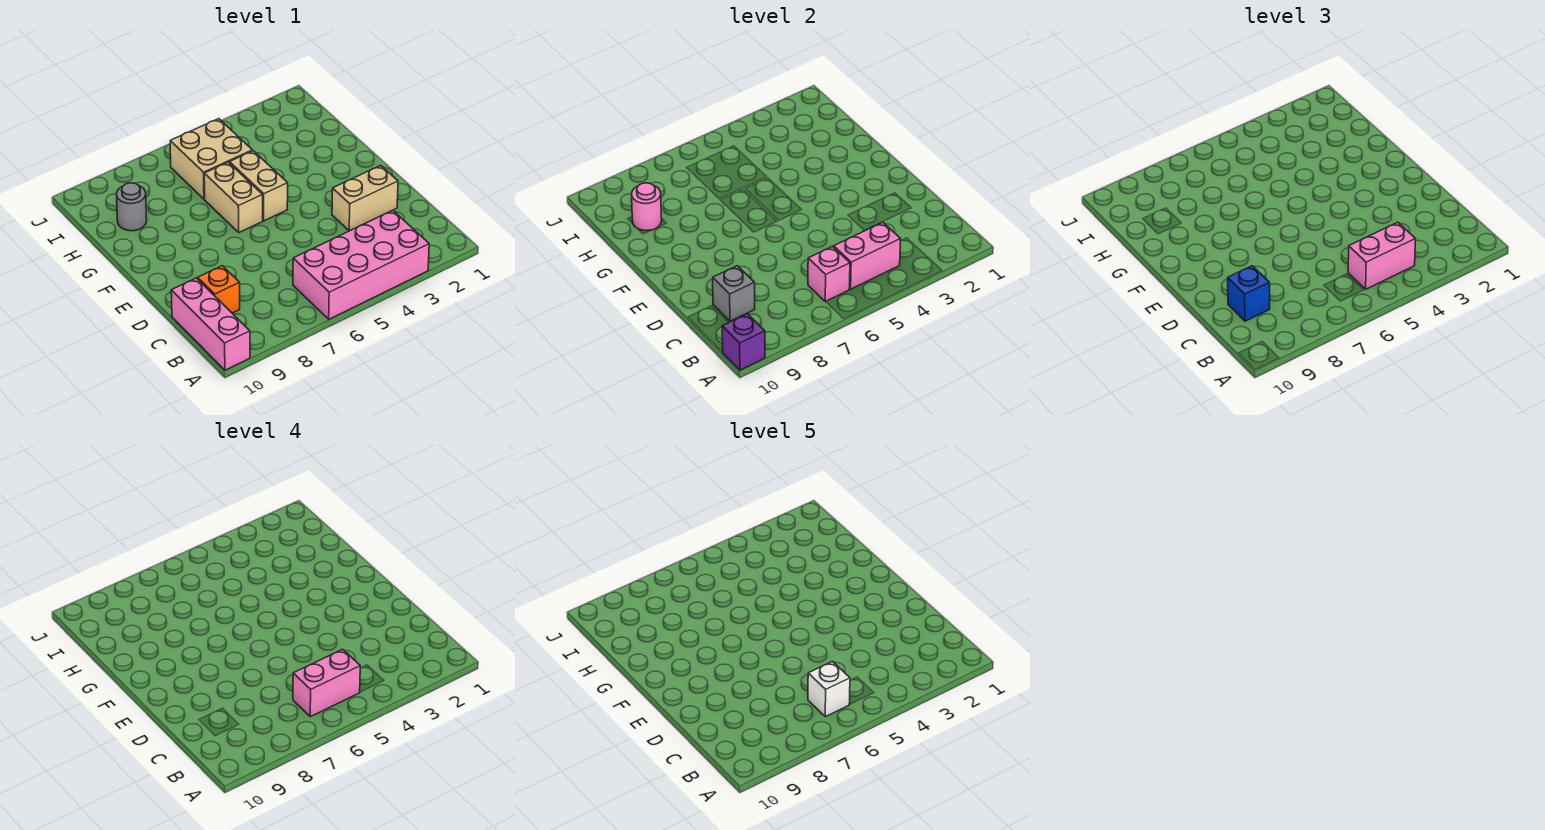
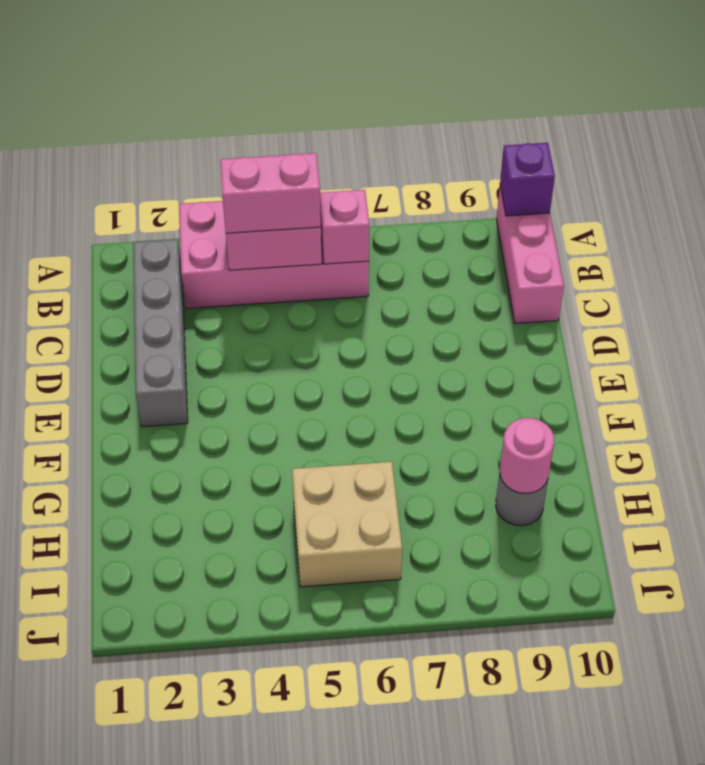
grey 1x4 brick [133,239,188,427] -> tan 1x2 brick [332,165,398,231]
none -> orange 1x1 brick [198,266,240,313]
none -> tan 1x2 brick [230,151,288,221]
none -> tan 1x2 brick [204,162,263,232]

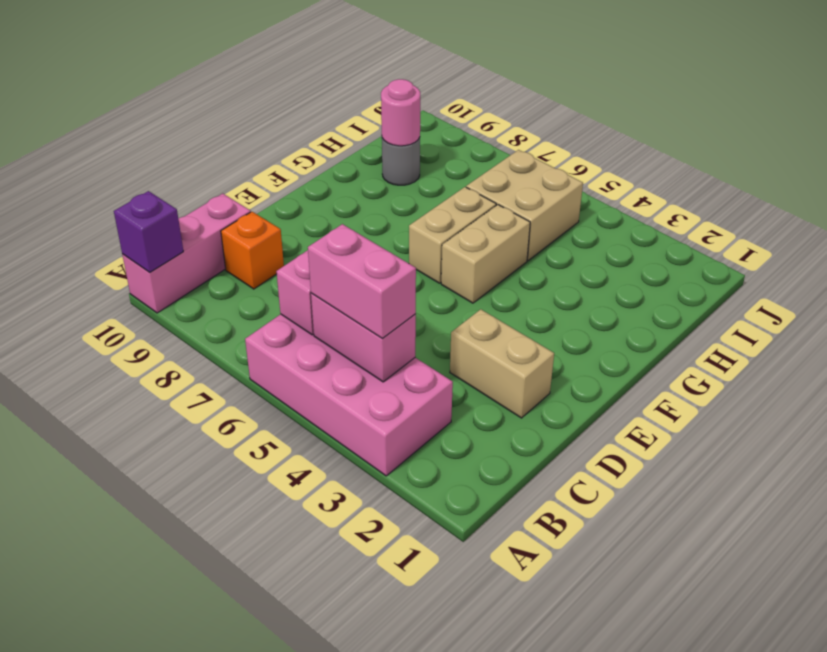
none -> grey 1x1 brick [713,266,755,321]
none -> blue 1x1 brick [1228,266,1270,321]
none -> pink 1x2 brick [293,649,360,717]

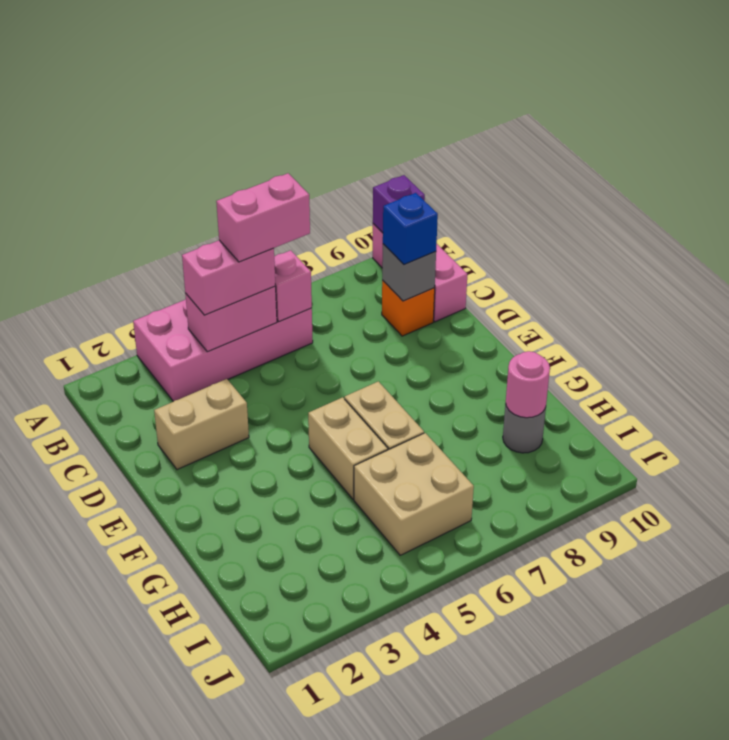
none -> white 1x1 brick [808,661,850,717]

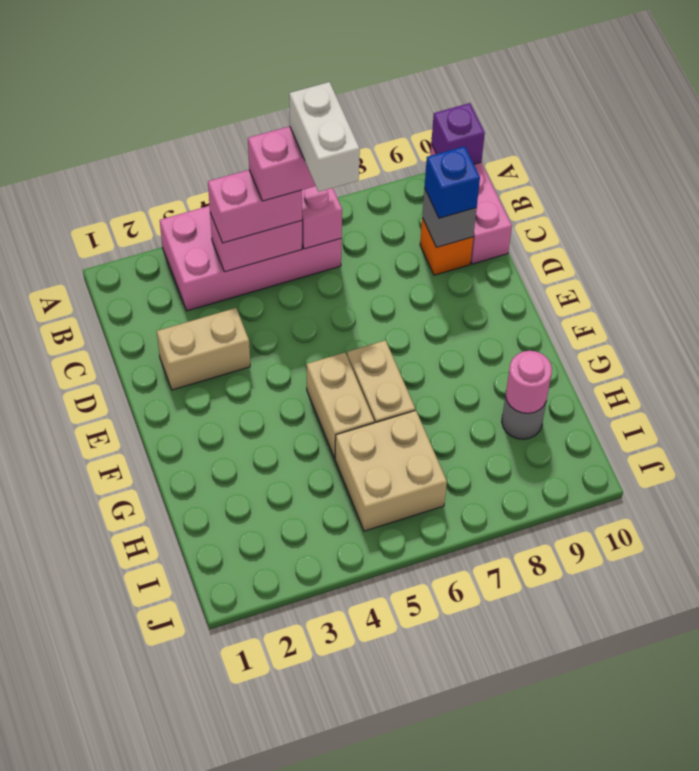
white 1x2 brick [289,82,360,192] -> white 1x1 brick [808,661,850,717]

